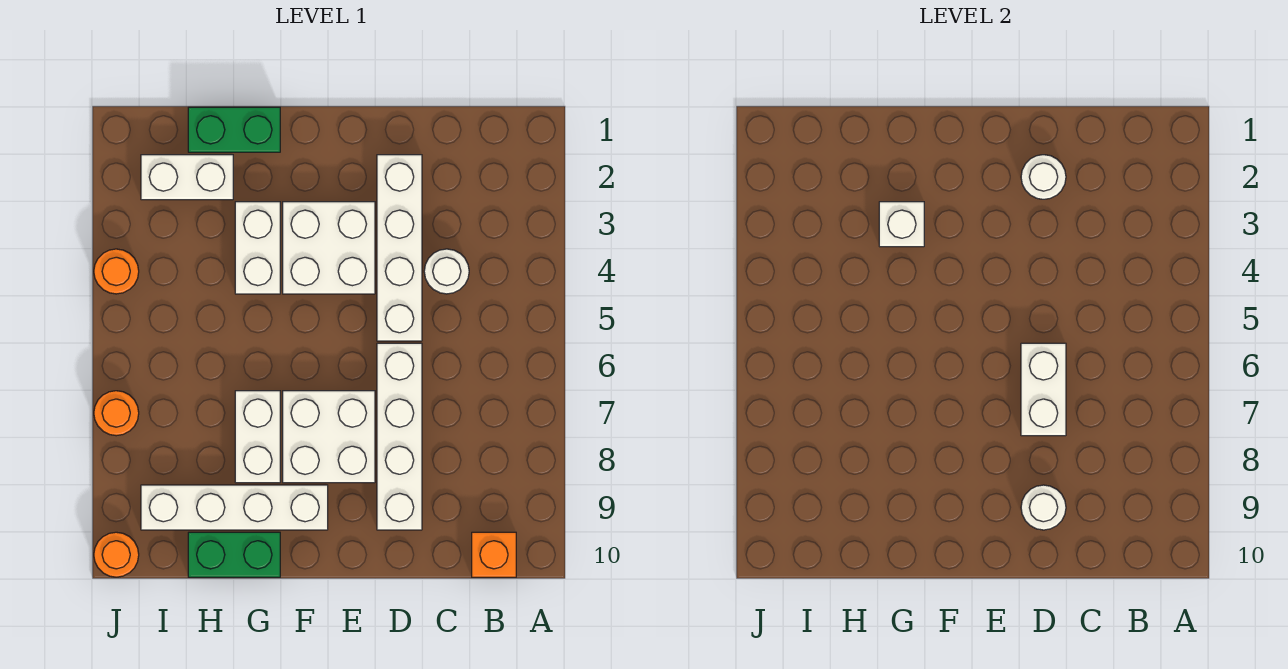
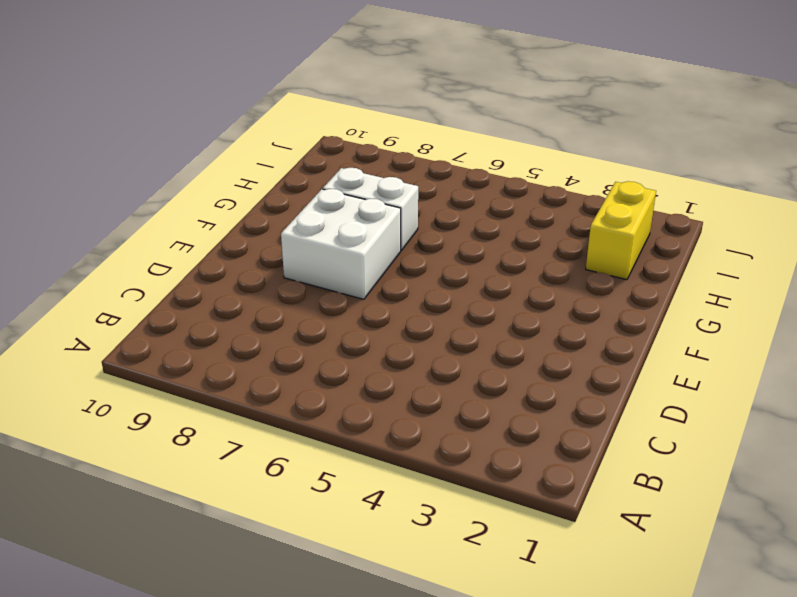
yellow 1x2 brick [586,181,656,280] -> white 1x2 brick [141,155,233,200]
none -> orange 1x1 brick [472,532,516,577]
none -> white 1x1 round brick [424,249,469,294]
none -> white 1x4 brick [377,155,422,341]

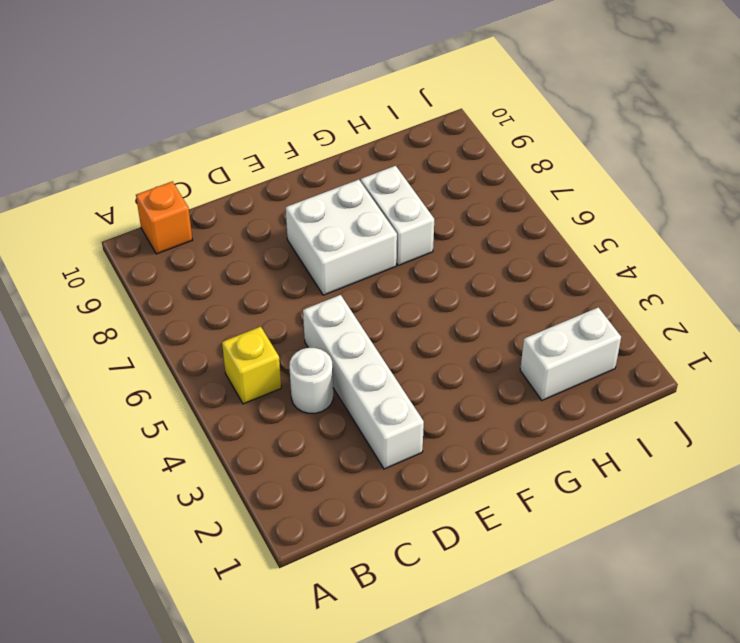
yellow 1x1 brick [222,327,281,404] -> none
none -> white 1x4 brick [377,343,422,530]
none -> white 2x2 brick [283,202,375,294]
none -> white 1x4 brick [141,485,328,530]

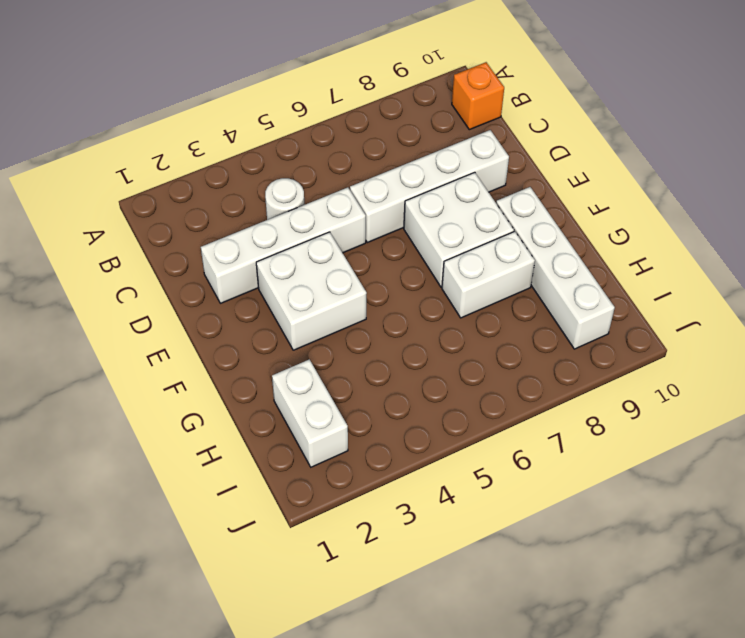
none -> green 1x2 brick [188,107,280,152]
none -> white 1x2 brick [235,202,280,294]
none -> green 1x2 brick [188,532,280,577]

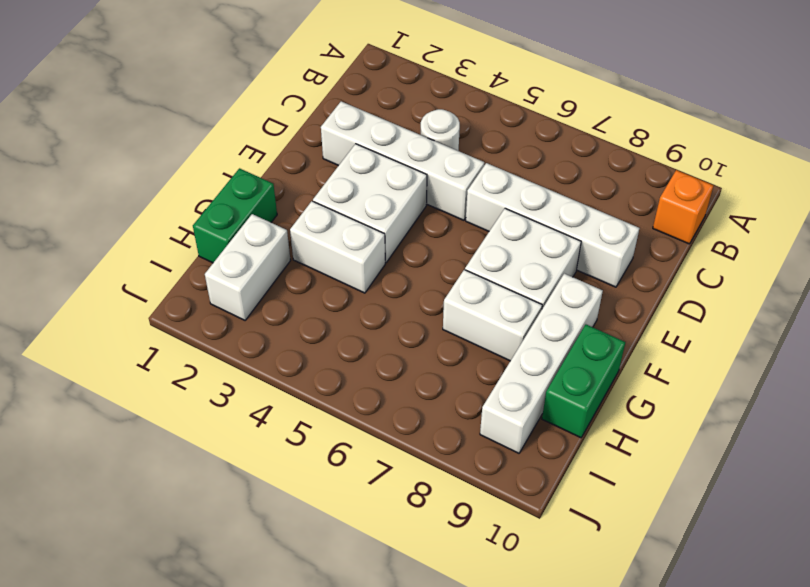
none -> orange 1x1 round brick [94,249,139,294]
none -> orange 1x1 round brick [94,391,139,436]
none -> orange 1x1 round brick [94,532,139,577]

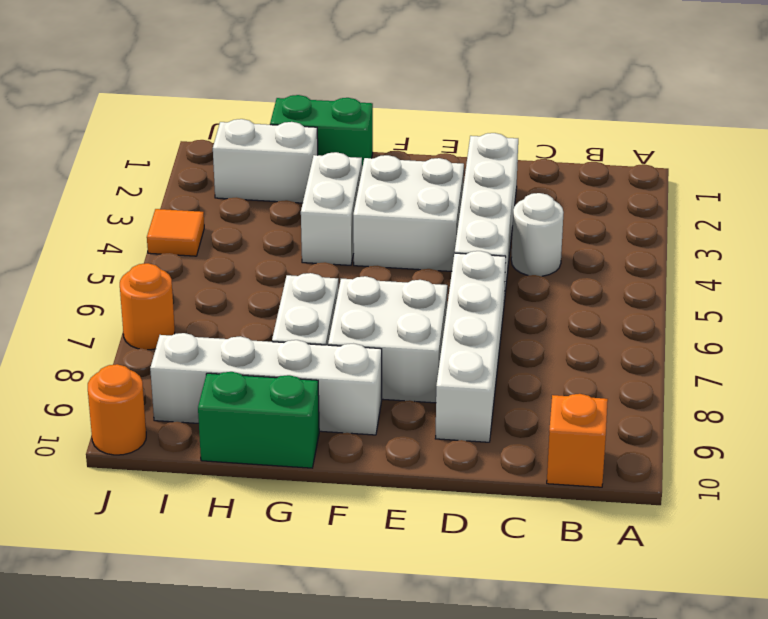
orange 1x1 tile [147,209,204,256] -> orange 1x1 round brick [94,249,139,294]
none -> white 1x1 round brick [1021,155,1066,199]
none -> white 1x2 brick [1021,343,1066,436]
none -> white 1x1 round brick [1021,485,1066,530]

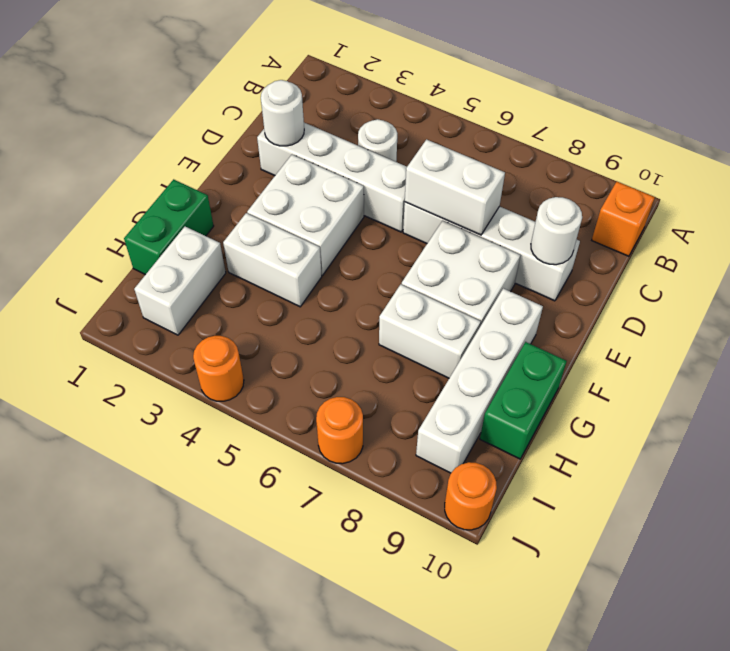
none -> white 1x1 brick [879,202,924,247]

